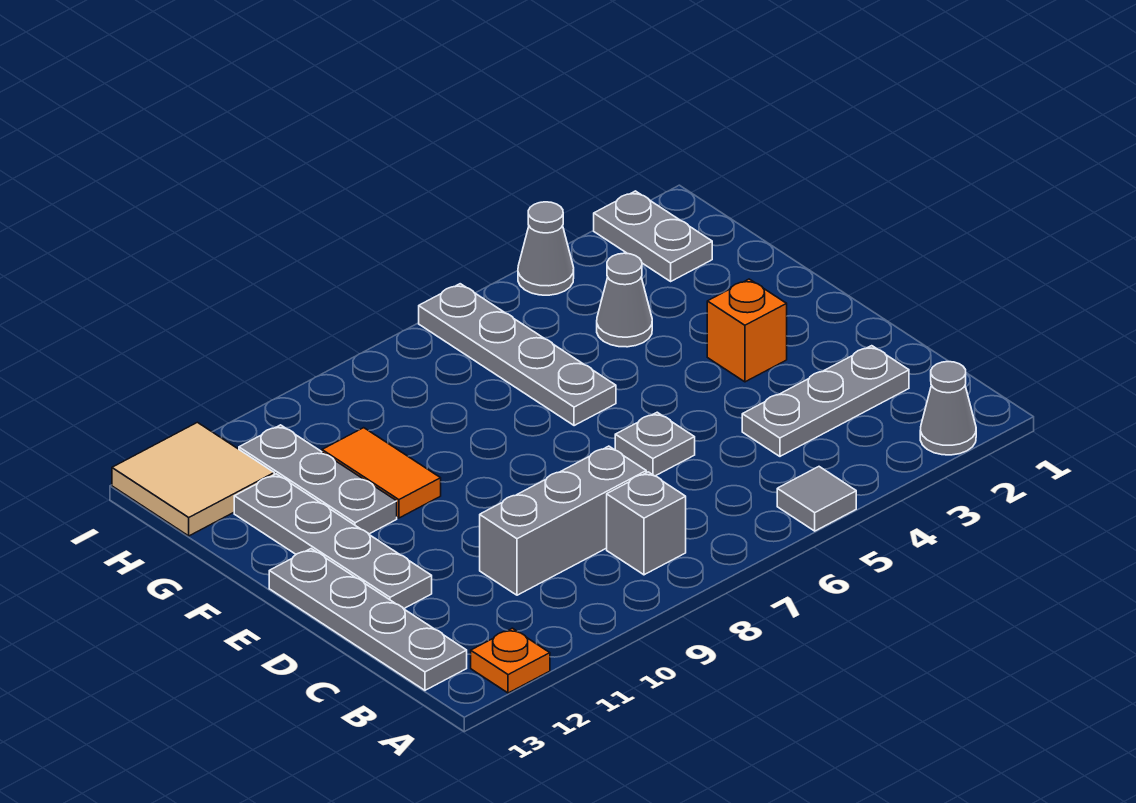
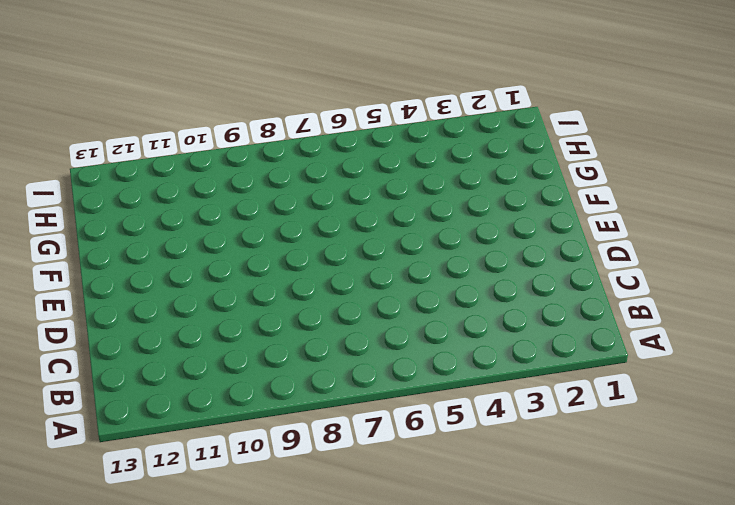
none -> grey 1x1 cone [920,362,976,455]
none -> grey 1x1 tile [777,467,856,531]
none -> orange 1x1 plate [471,628,550,693]

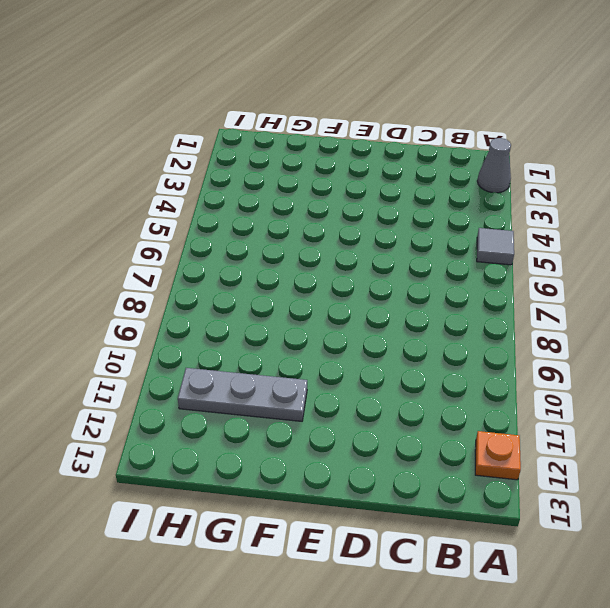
none -> grey 1x1 brick [607,472,686,575]
none -> grey 1x4 plate [269,549,467,690]
none -> grey 1x3 plate [742,346,909,456]

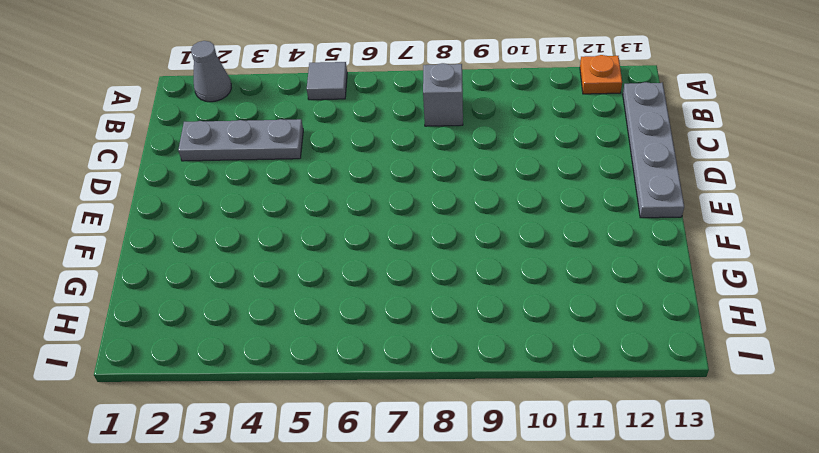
none -> grey 1x3 brick [480,446,646,595]
none -> grey 1x1 plate [615,412,695,476]
none -> grey 1x4 plate [234,474,432,609]

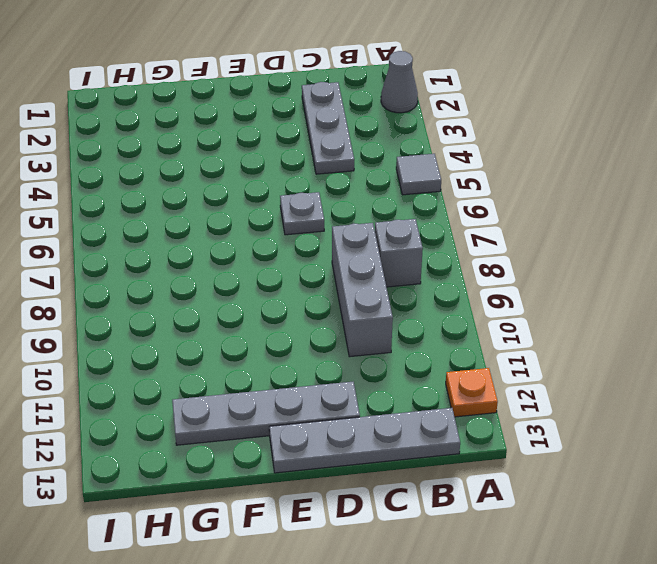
none -> orange 1x1 brick [707,279,787,382]
none -> grey 1x4 plate [419,284,616,426]
none -> orange 1x2 tile [322,428,441,518]

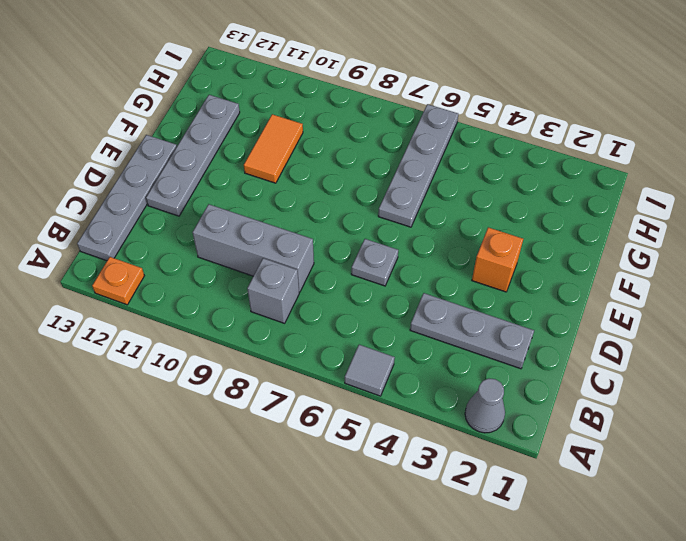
none -> grey 1x3 plate [239,425,397,534]
none -> grey 1x1 cone [597,253,652,347]
none -> grey 1x2 plate [594,191,712,281]

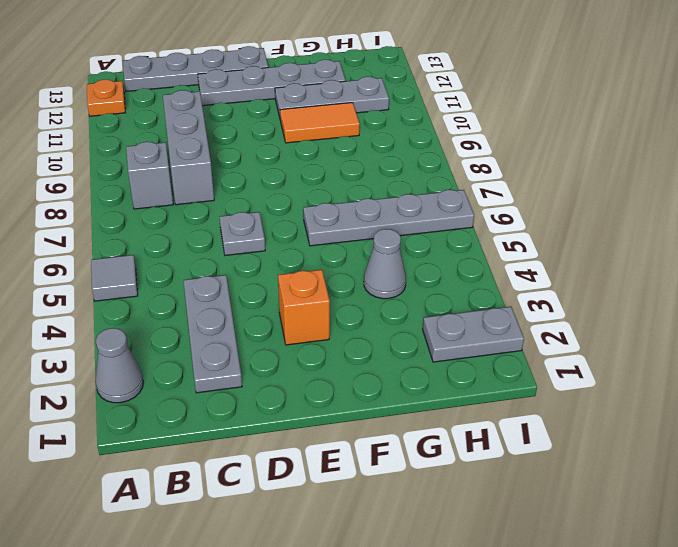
none -> tan 2x2 tile [112,422,274,536]
none -> grey 1x1 cone [518,202,574,295]

